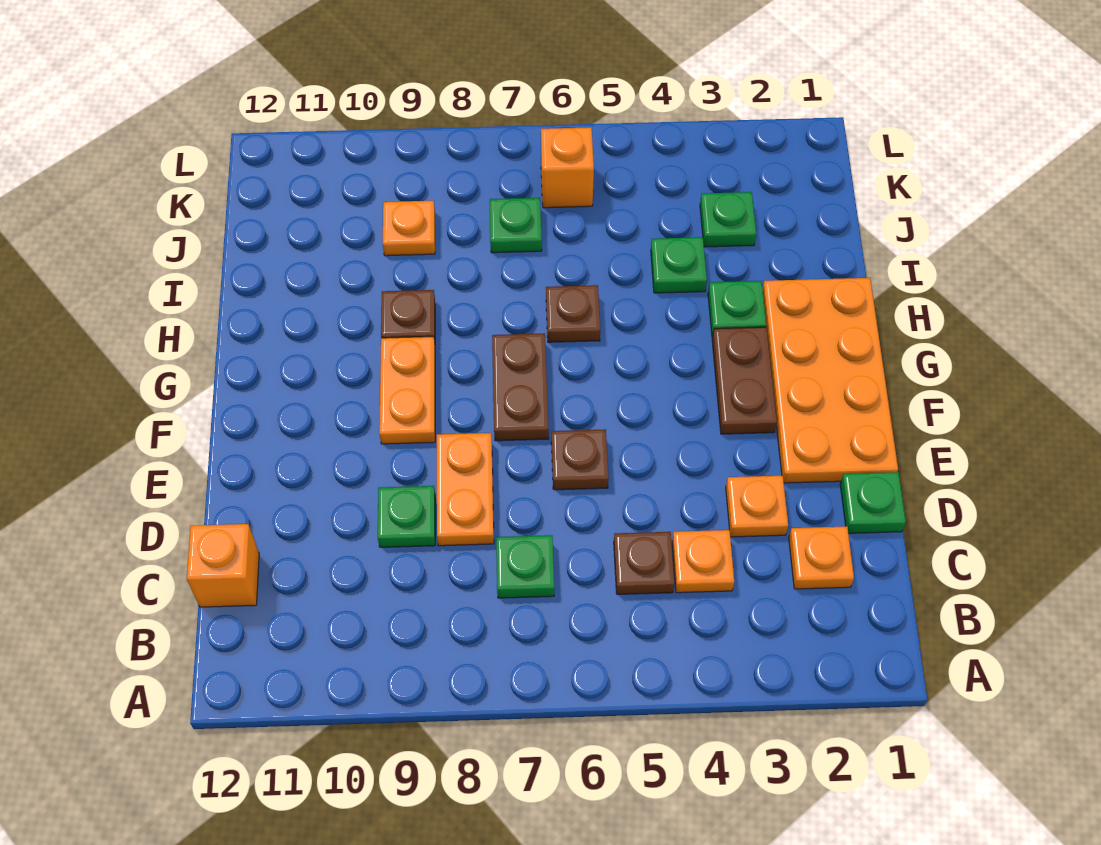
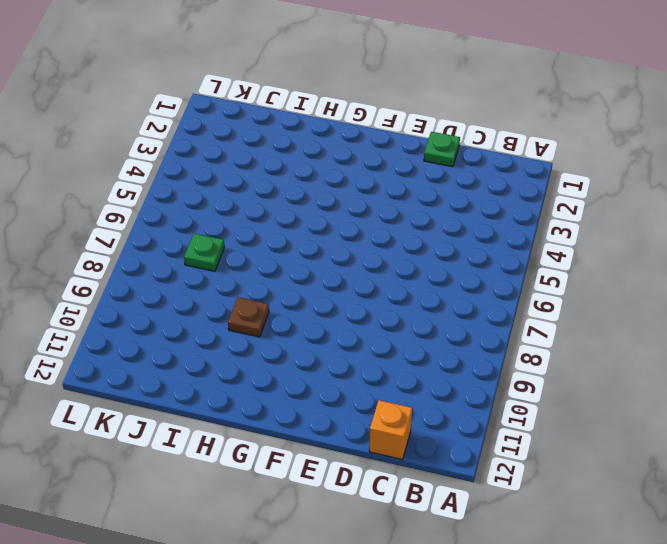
none -> orange 1x1 plate [789,526,854,589]
none -> orange 1x1 plate [672,530,734,593]
none -> brown 1x1 plate [614,532,674,594]

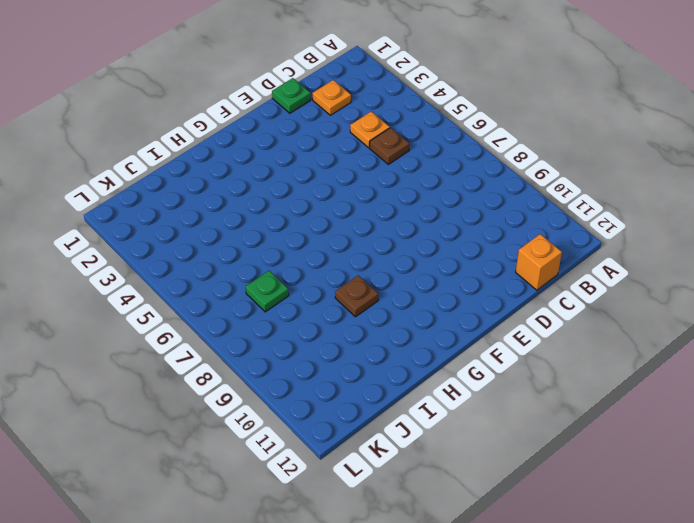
none -> green 1x1 plate [496,535,554,598]
none -> orange 1x1 plate [726,476,788,537]
none -> orange 1x2 plate [437,433,494,546]

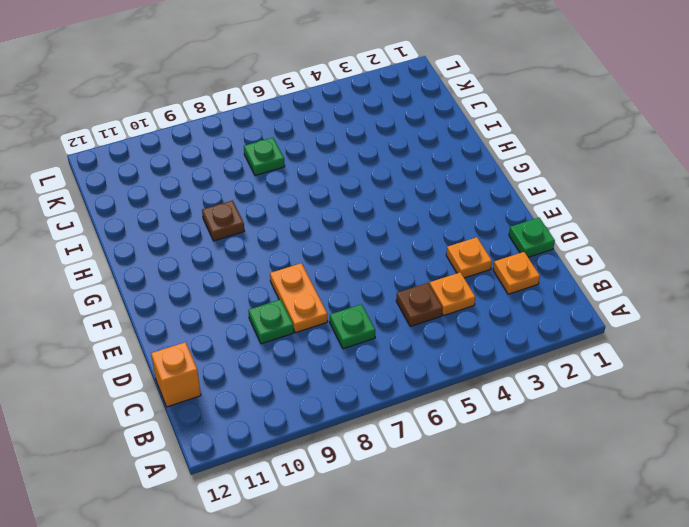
none -> orange 2x4 plate [763,278,898,483]
none -> brown 1x1 plate [551,429,609,490]
none -> brown 1x2 plate [712,327,777,434]

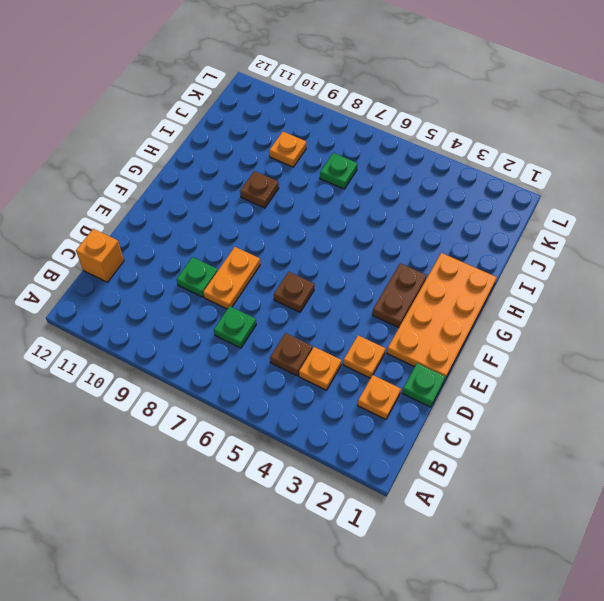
none -> brown 1x2 plate [492,333,549,441]
none -> orange 1x2 plate [379,337,435,444]
none -> green 1x1 plate [708,281,766,338]

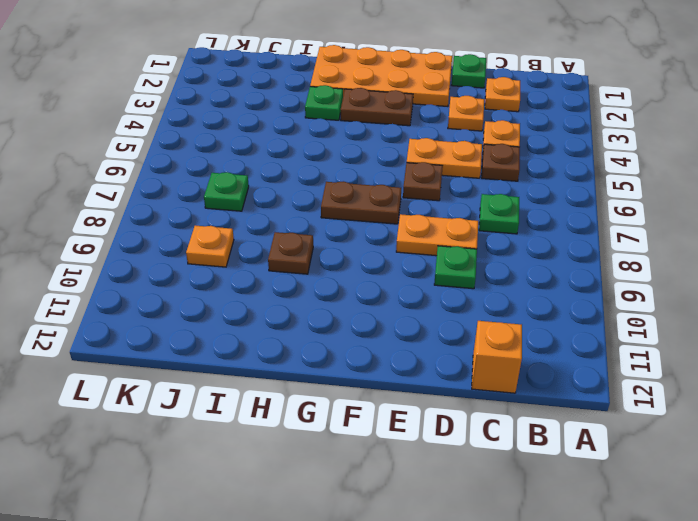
orange 1x2 plate [407,138,482,178] -> orange 1x2 plate moved to [379,337,435,444]
none -> brown 1x1 plate [546,285,600,342]
none -> green 1x1 plate [651,237,707,293]
none -> green 1x1 plate [700,192,756,247]

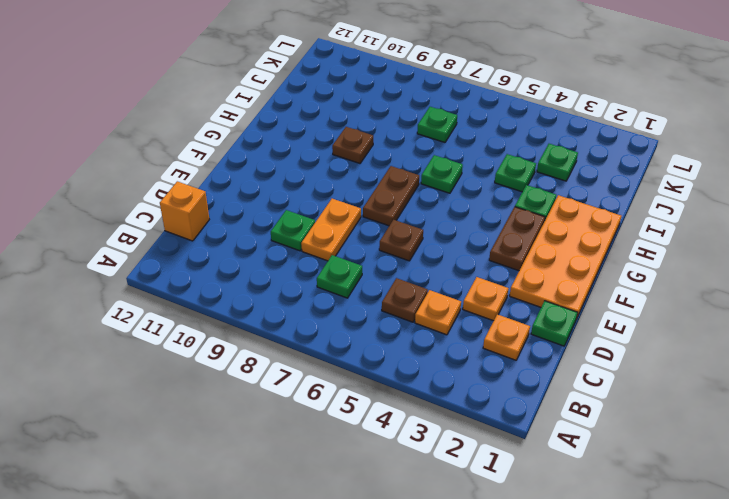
green 1x1 plate [421,155,463,193] -> brown 1x1 plate [546,285,600,342]
none -> orange 1x2 plate [379,337,435,444]
none -> orange 1x1 plate [383,201,435,256]
none -> orange 1x1 brick [541,127,594,208]

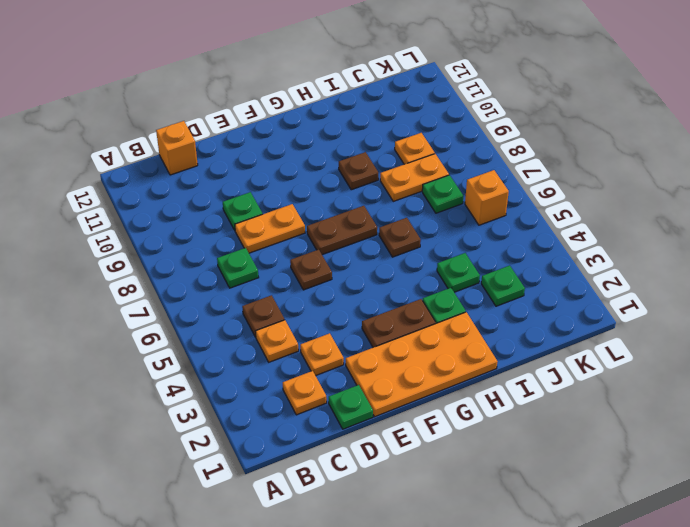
orange 1x2 plate [380,154,449,201] -> orange 1x2 plate moved to [379,337,435,444]

